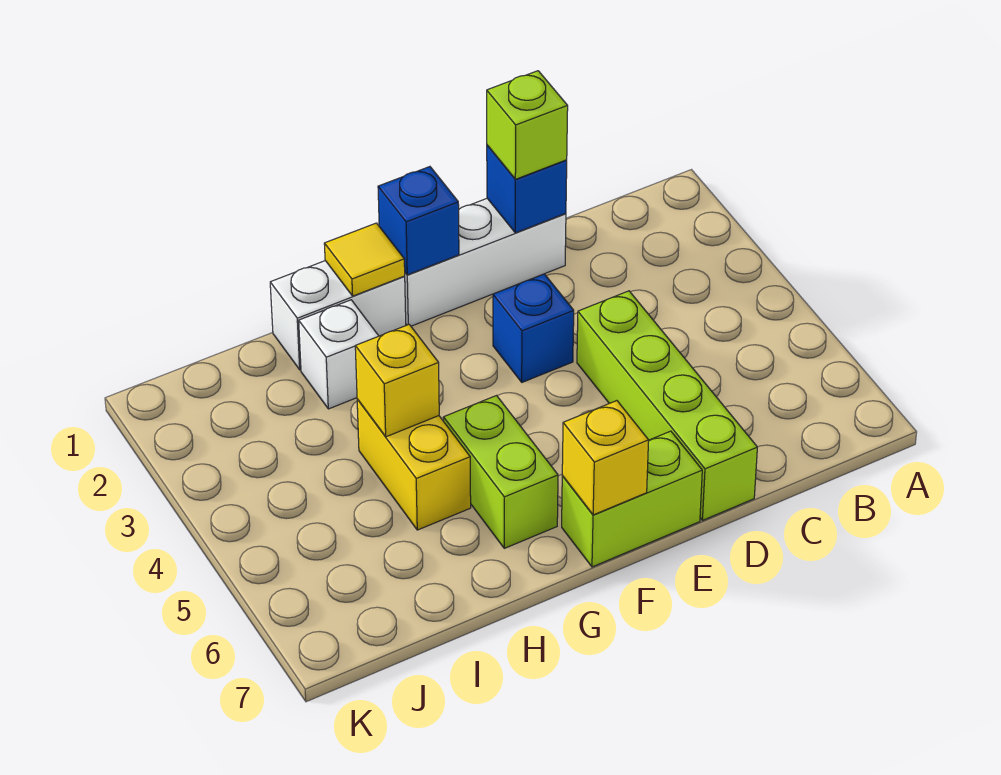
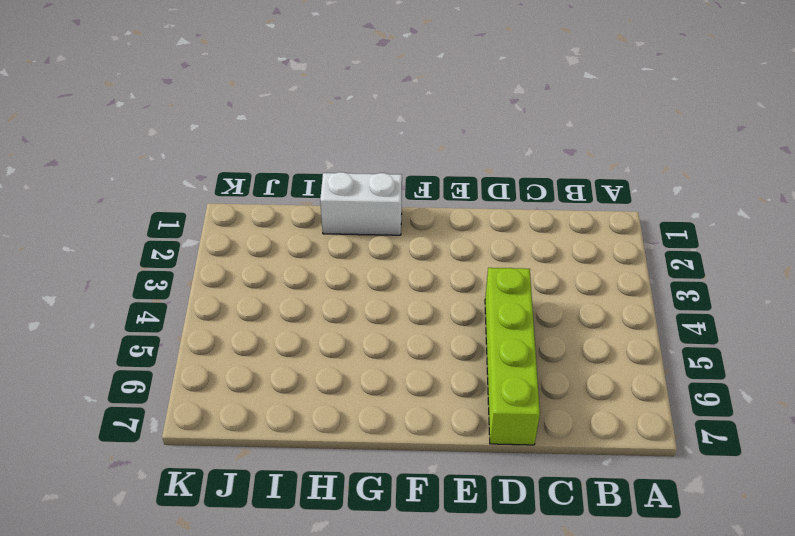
none -> white 1x3 brick [404,199,566,326]
none -> blue 1x1 brick [493,274,574,382]
none -> lime 1x2 brick [562,431,702,567]

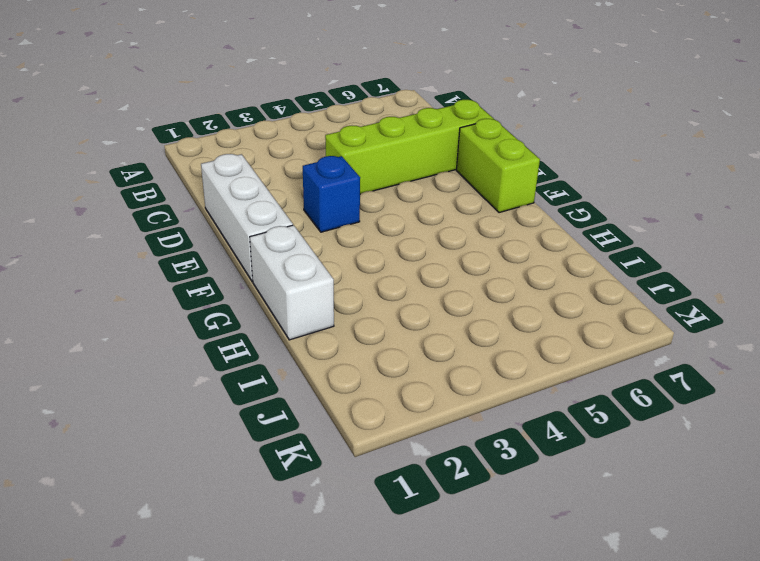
none -> lime 1x2 brick [444,396,558,548]
none -> white 1x1 brick [299,300,378,409]
none -> yellow 1x2 brick [357,399,471,530]

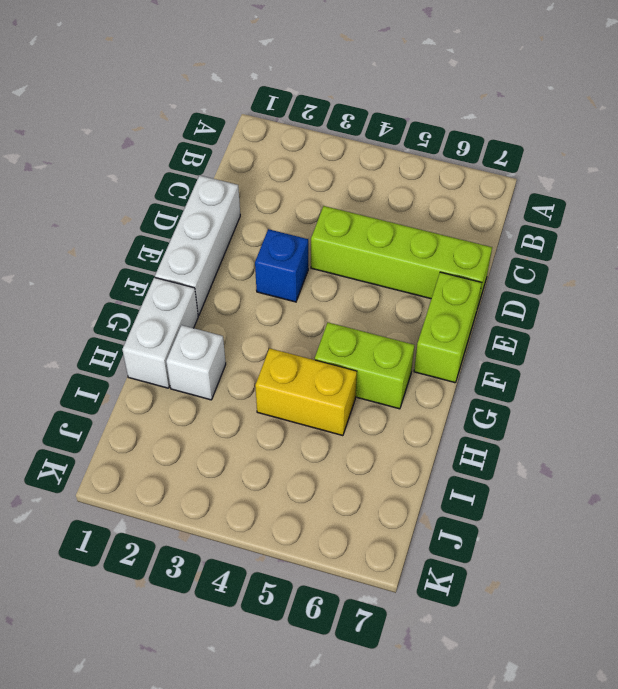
none -> blue 1x1 brick [487,145,567,233]
none -> blue 1x1 brick [378,167,459,275]
none -> yellow 1x1 brick [562,401,649,515]

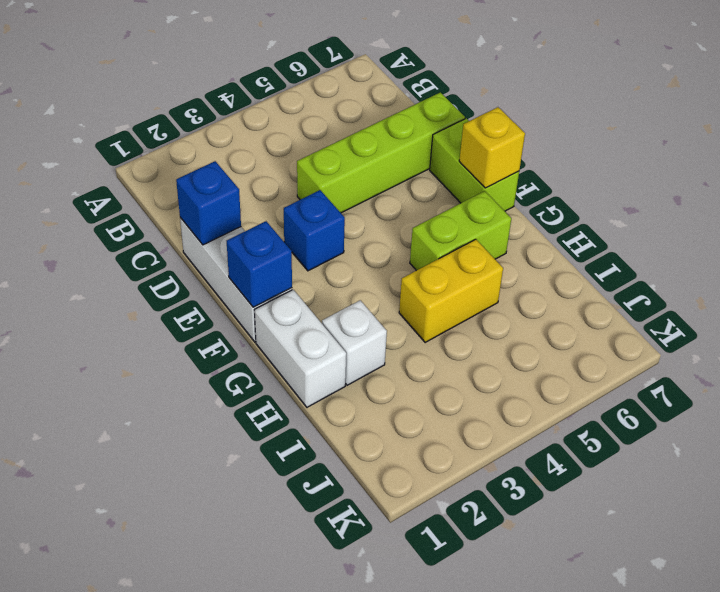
none -> yellow 1x1 tile [324,223,405,296]
none -> yellow 1x1 brick [355,324,439,437]
none -> lime 1x1 brick [487,71,568,179]

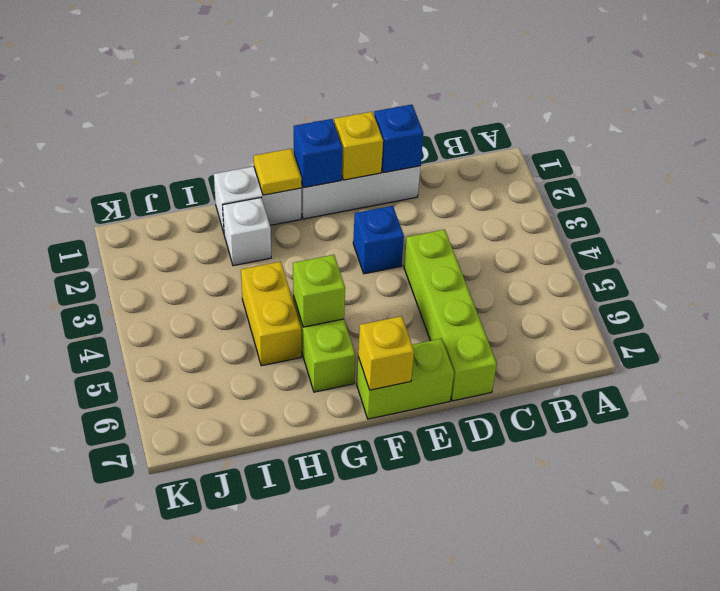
yellow 1x1 brick [334,112,383,180] -> yellow 1x1 brick moved to [355,324,439,437]
lime 1x1 brick [293,255,345,327] -> lime 1x1 brick moved to [487,71,568,179]

